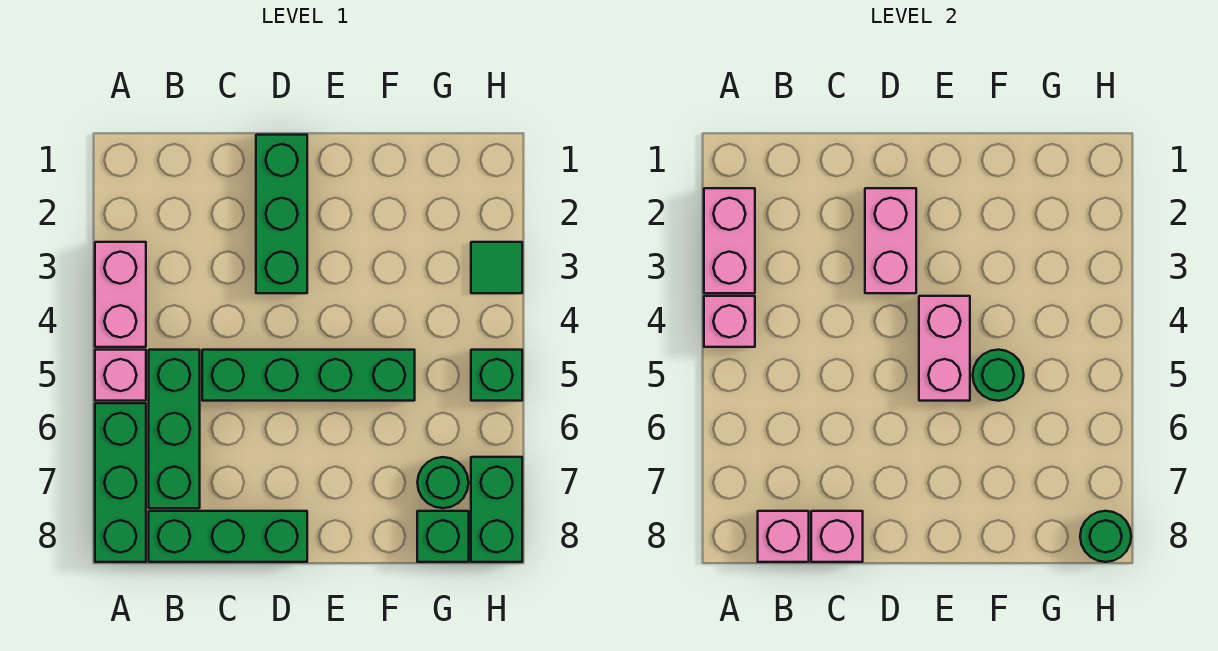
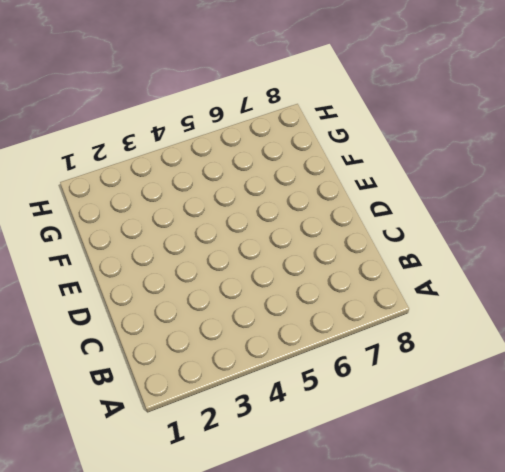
none -> pink 1x2 brick [95,242,146,347]
none -> pink 1x1 brick [95,350,146,401]
none -> green 1x3 brick [95,403,146,562]

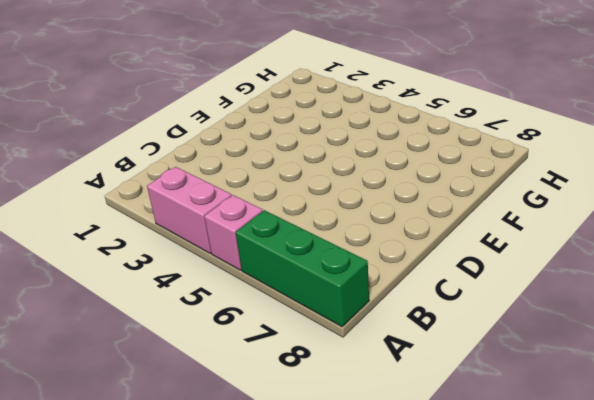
none -> green 1x3 brick [149,350,200,508]
none -> green 1x3 brick [149,511,307,562]
none -> green 1x4 brick [202,350,415,401]

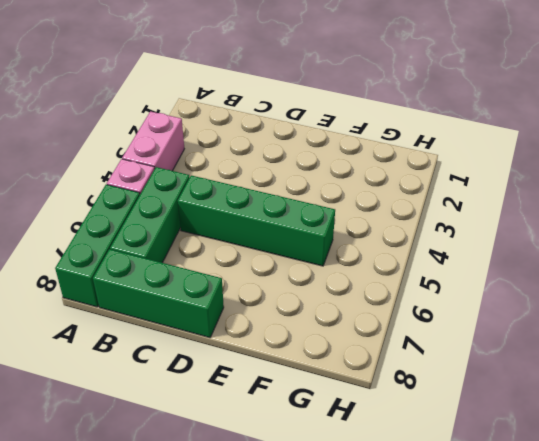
none -> green 1x3 brick [256,135,307,293]
none -> green 1x1 round brick [417,457,469,508]
none -> green 1x1 brick [417,511,469,562]

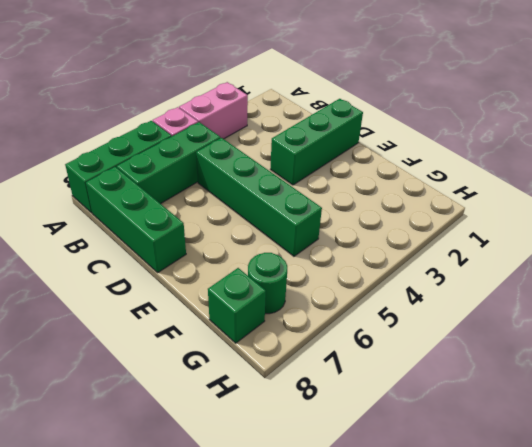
none -> green 1x1 tile [471,242,522,293]
none -> green 1x1 brick [471,350,522,401]
none -> green 1x2 brick [471,457,522,562]

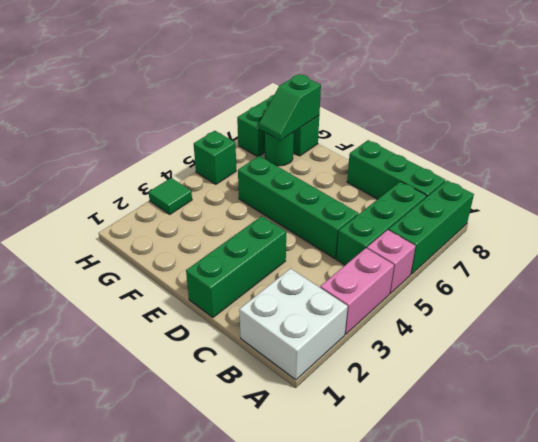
white 2x2 brick [239,269,348,380] -> none
green 1x2 slope [259,74,321,140] -> none
none -> pink 1x2 brick [704,188,755,293]
none -> pink 1x1 brick [704,296,755,347]
none -> pink 1x1 brick [758,511,809,562]

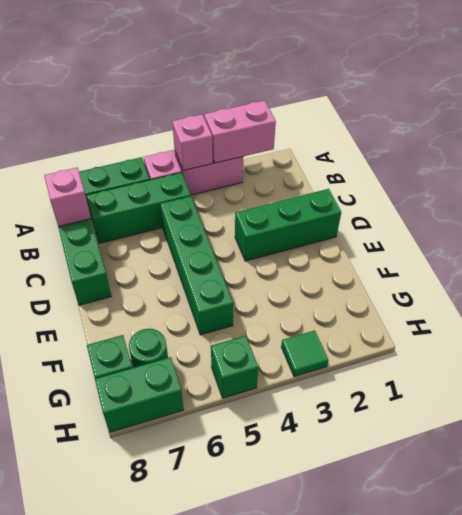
none -> pink 1x1 brick [811,511,863,562]
none -> pink 1x2 brick [865,188,916,293]
none -> pink 1x2 brick [919,296,970,401]

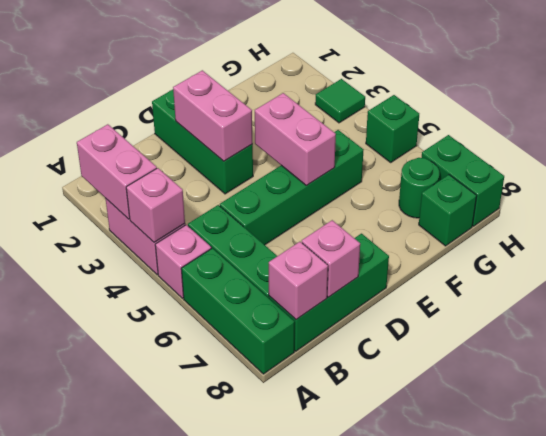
none -> green 1x1 round brick [973,350,1024,401]
none -> green 1x1 round brick [1080,511,1131,562]

